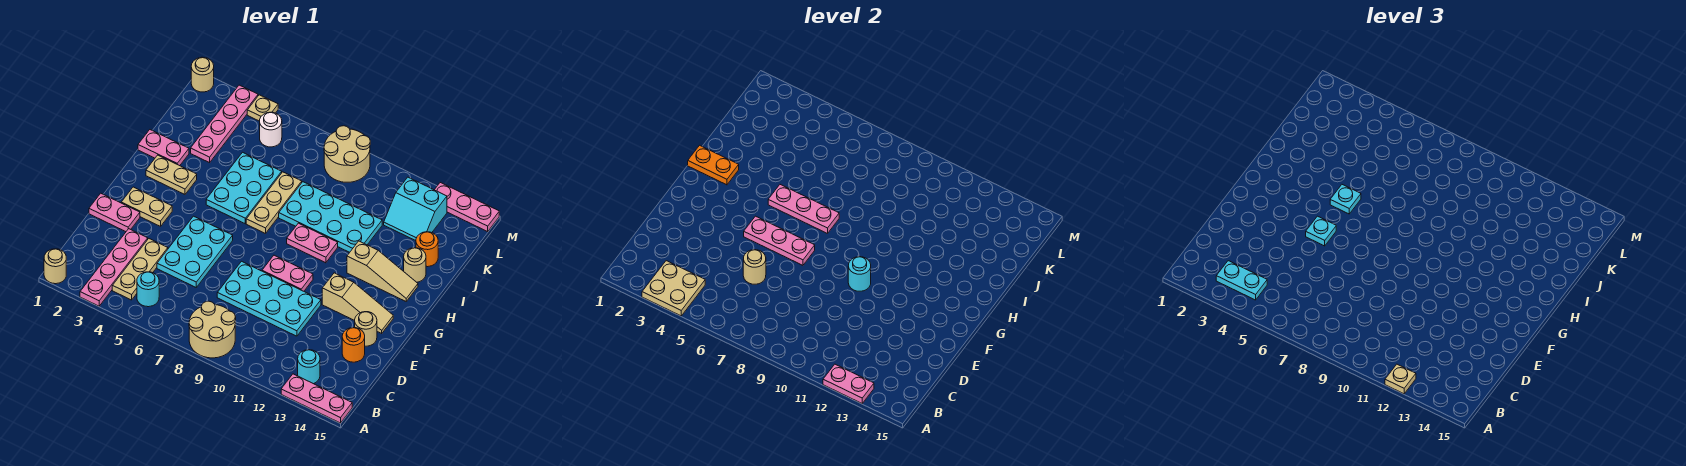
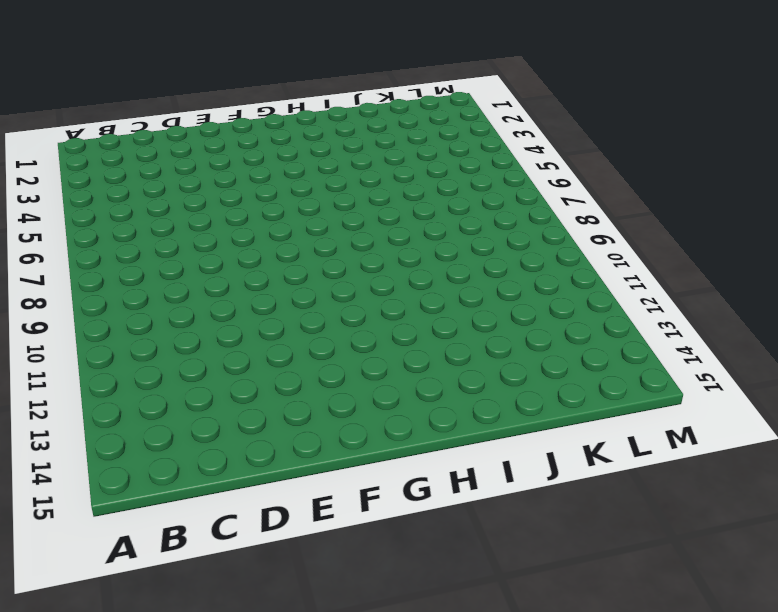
none -> tan 1x1 round brick [44,249,66,284]
none -> pink 1x4 plate [80,229,148,306]
none -> tan 2x2 round brick [189,301,236,358]
none -> pink 1x3 plate [281,374,352,423]

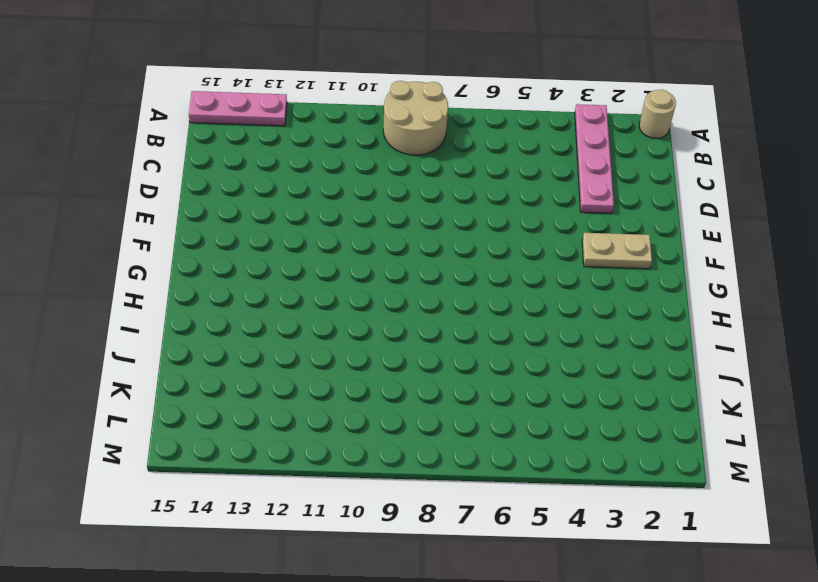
none -> tan 1x3 plate [112,239,168,300]
none -> cyan 1x1 round brick [137,272,159,307]
none -> cyan 1x1 round brick [298,350,320,384]
none -> cyan 2x3 plate [157,216,233,287]

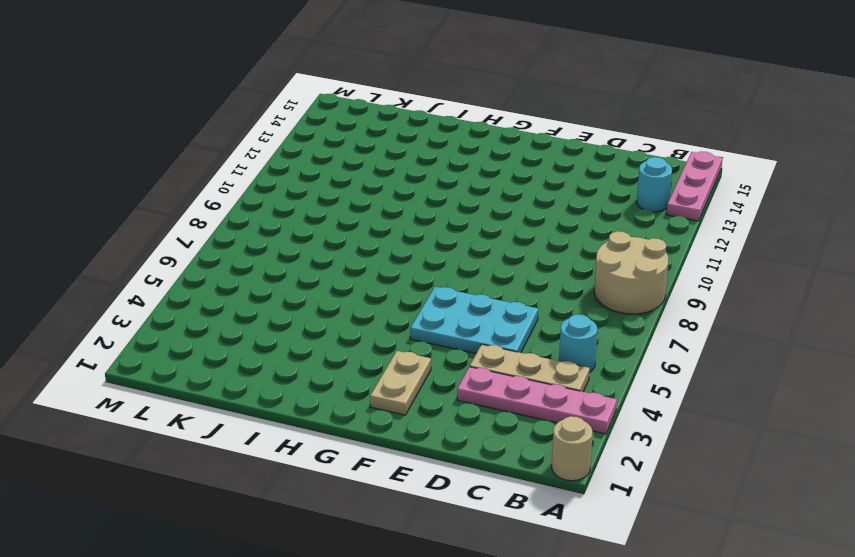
none -> cyan 2x4 plate [217,261,321,336]
none -> orange 1x1 round brick [342,328,365,362]
none -> pink 1x2 plate [89,193,140,232]
none -> tan 1x1 round brick [355,312,377,346]

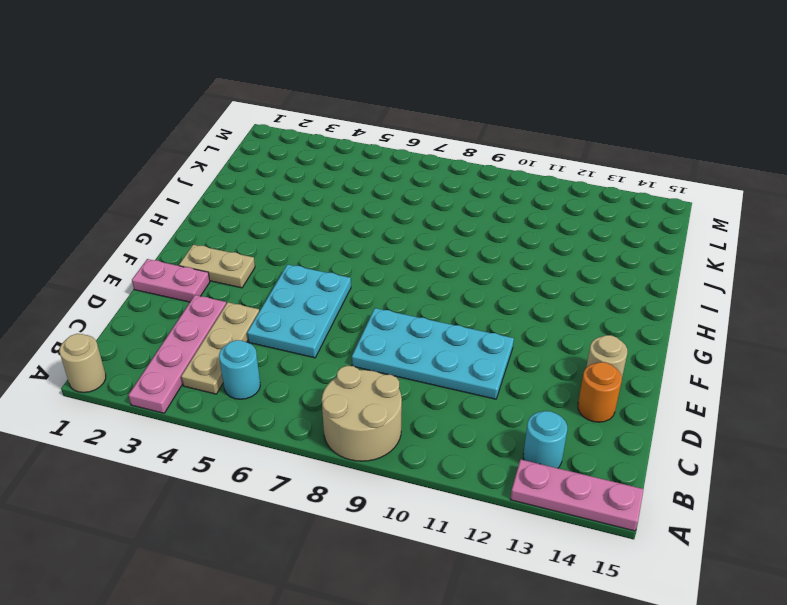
none -> pink 1x2 plate [262,255,313,291]
none -> tan 1x3 slope [322,273,393,333]
none -> tan 1x2 plate [146,155,197,194]
none -> cyan 2x3 plate [206,152,282,224]

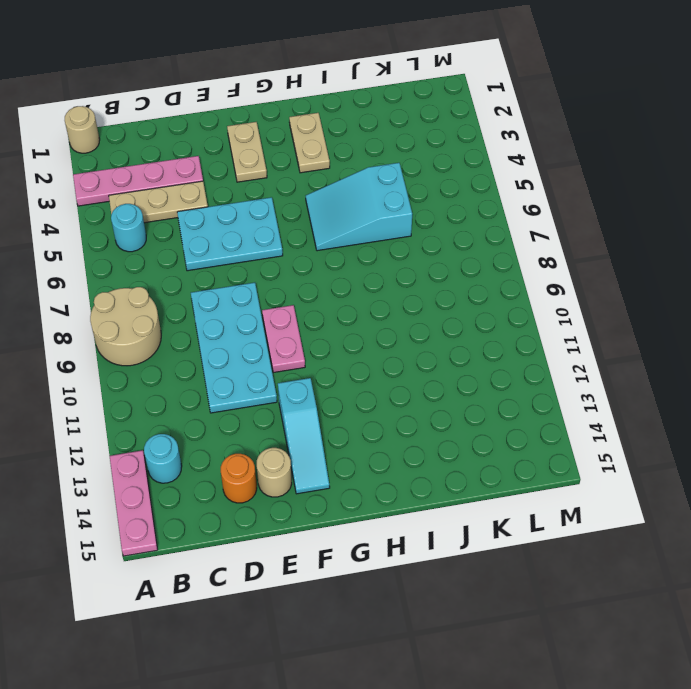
cyan 1x3 slope [278,378,330,494] -> tan 1x3 slope [322,273,393,333]
cyan 2x3 slope [306,163,412,251] -> cyan 2x3 plate [206,152,282,224]
none -> pink 1x2 plate [89,193,140,232]
none -> tan 1x3 plate [246,172,302,234]
none -> pink 1x2 plate [287,223,338,263]
none -> tan 1x3 slope [347,241,418,301]

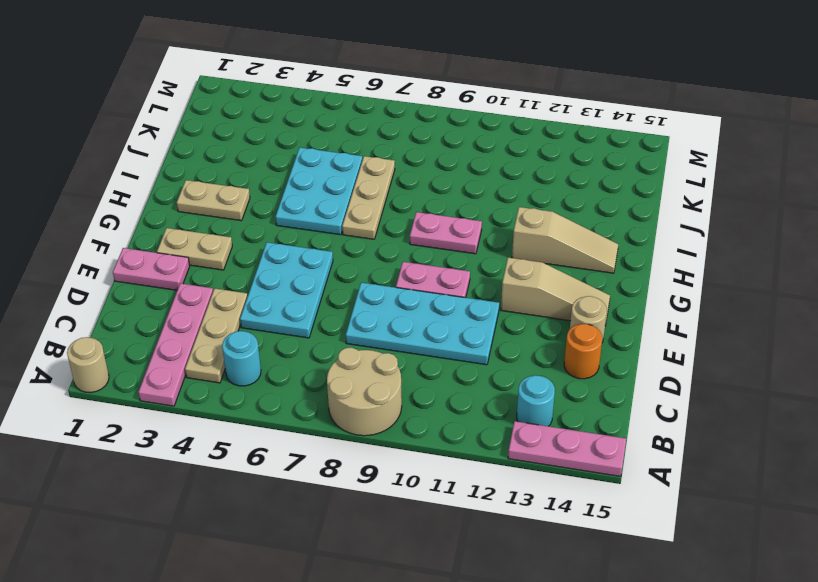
none -> pink 1x2 plate [138,130,189,166]
none -> cyan 2x4 plate [279,182,382,252]
none -> tan 1x1 round brick [404,248,426,282]
none -> pink 1x4 plate [191,85,258,163]

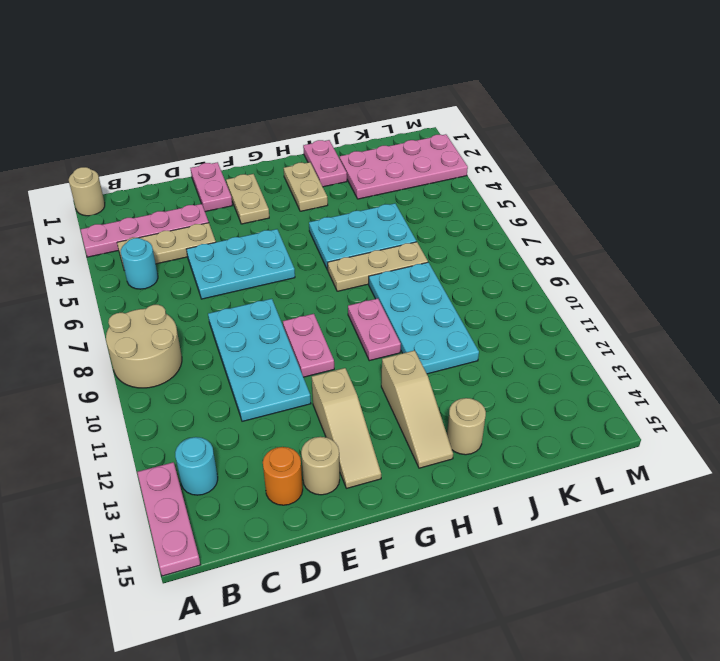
pink 2x4 plate [340,134,468,199] -> pink 1x4 plate [191,85,258,163]
none -> orange 1x1 round brick [416,232,438,267]
none -> cyan 2x2 slope [384,177,447,241]
none -> white 1x1 round brick [260,112,282,147]
none -> tan 2x2 round brick [324,126,370,182]

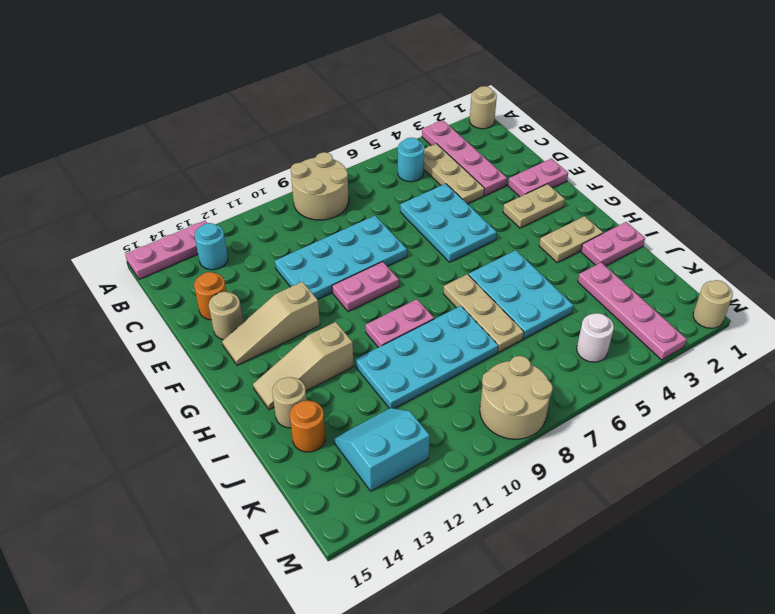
none -> tan 1x1 plate [247,95,278,121]
none -> pink 1x3 plate [435,183,499,232]
none -> tan 2x2 plate [642,261,705,316]
none -> pink 1x2 plate [823,364,874,403]

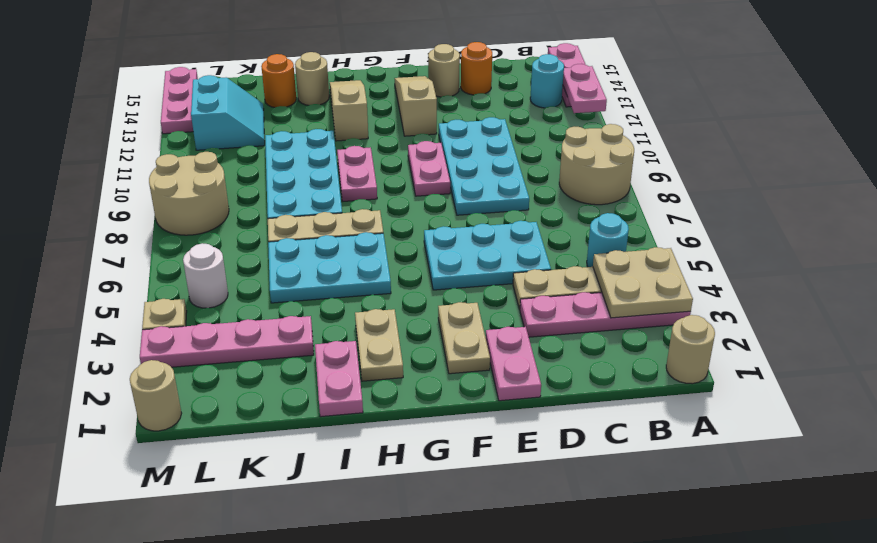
none -> tan 1x1 round brick [743,250,766,284]
none -> pink 1x3 plate [744,216,815,265]
none -> cyan 1x1 round brick [848,257,871,291]
none -> orange 1x2 plate [688,145,739,185]

